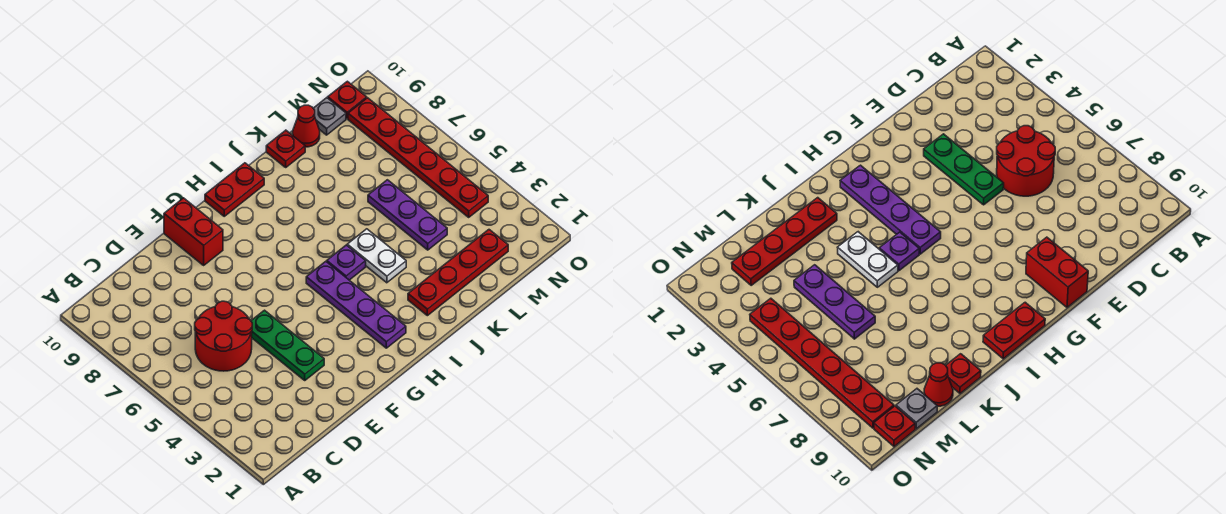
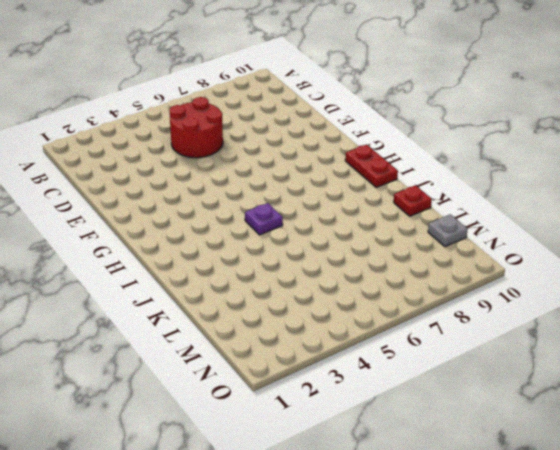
none -> green 1x3 plate [251,310,324,380]
none -> red 1x2 brick [164,198,223,265]
none -> purple 1x4 plate [306,262,406,348]

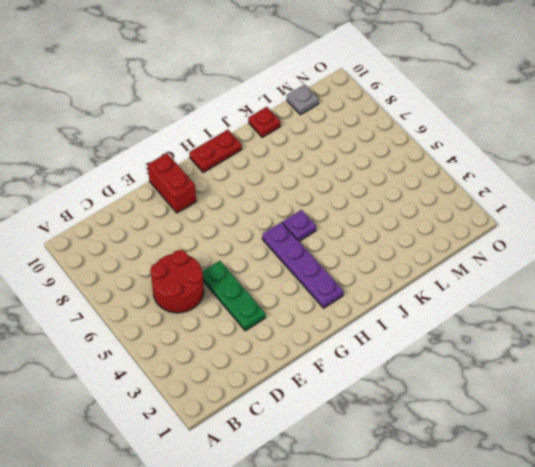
none -> red 1x4 plate [408,230,508,316]
none -> white 1x2 plate [347,229,406,283]
none -> purple 1x3 plate [368,180,447,250]

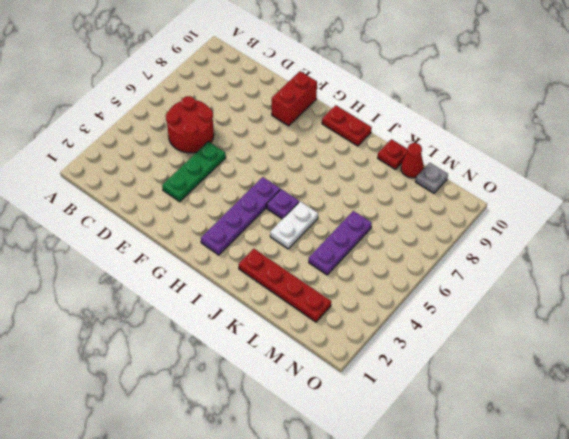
none -> red 1x6 plate [348,98,488,217]
none -> red 1x1 plate [328,81,367,119]

